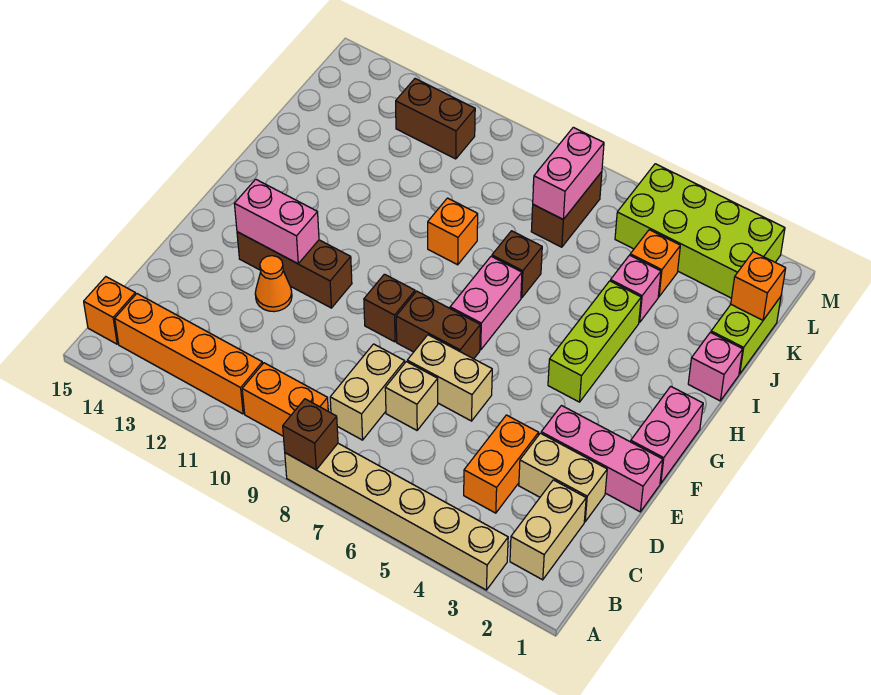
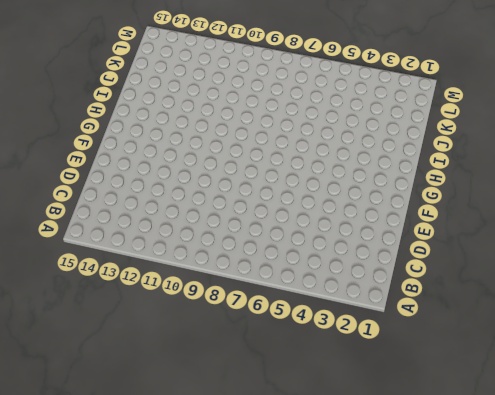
none -> tan 1x6 brick [285,443,508,590]
none -> tan 1x2 brick [510,480,586,580]
none -> orange 1x2 brick [242,363,328,436]
none -> orange 1x4 brick [115,294,263,414]

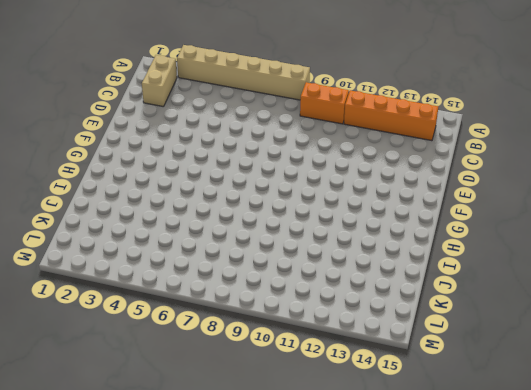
none -> orange 1x1 brick [84,277,136,344]
none -> orange 1x2 brick [464,415,539,513]
none -> tan 1x2 brick [330,344,405,440]
none -> tan 1x2 brick [519,433,607,522]

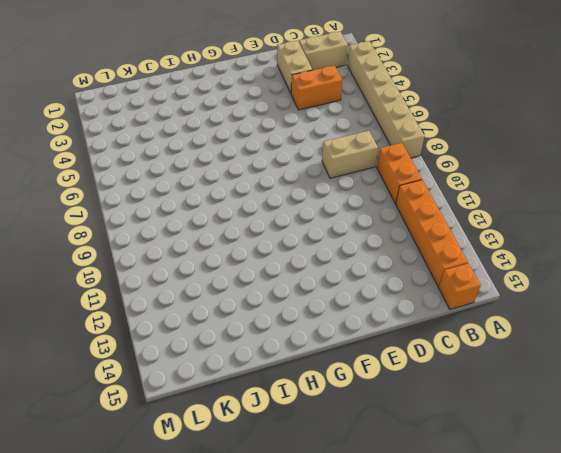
none -> tan 1x1 brick [385,362,438,430]
none -> pink 1x3 brick [541,406,663,512]
none -> tan 1x2 brick [407,335,492,421]
none -> orange 1x1 cone [255,256,292,312]

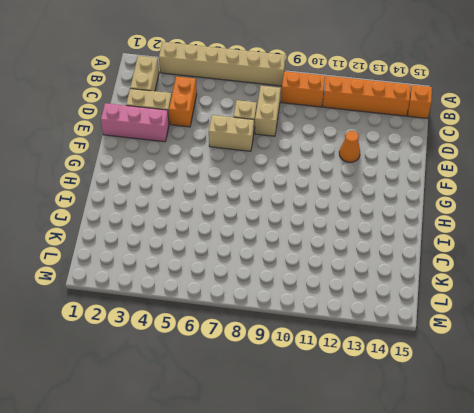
none -> pink 1x2 brick [631,386,703,484]
none -> brown 1x2 brick [396,291,480,359]
none -> brown 1x1 brick [364,274,415,342]
none -> brown 1x3 brick [237,232,352,308]

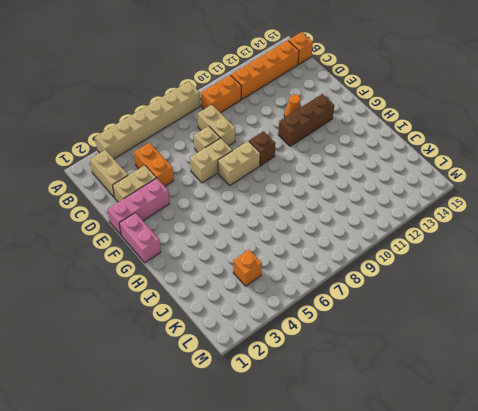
tan 1x2 brick [218,141,260,185] -> brown 1x2 brick [396,291,480,359]
none -> lime 1x3 brick [548,281,641,402]
none -> pink 1x2 brick [450,256,522,350]
none -> pink 1x1 brick [688,332,743,401]
none -> brown 1x1 brick [492,231,542,298]

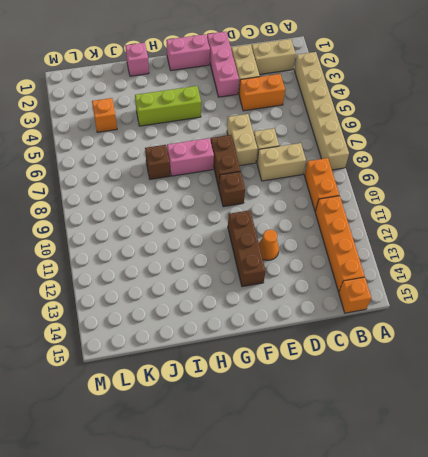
none -> orange 1x1 brick [428,198,478,265]
none -> lime 1x2 brick [711,297,781,374]
none -> pink 1x1 brick [610,255,661,323]
none -> brown 1x2 brick [531,172,602,247]

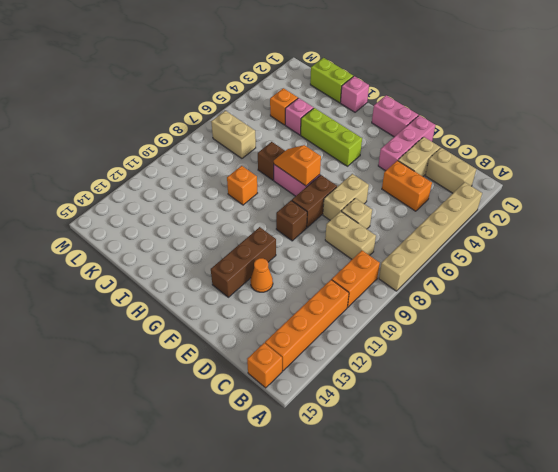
orange 1x2 slope [274,145,321,186] -> none
tan 1x2 brick [211,111,256,159] -> brown 1x2 brick [531,172,602,247]
none -> lime 2x4 brick [615,164,785,298]
none -> brown 1x2 brick [396,79,475,159]
none -> brown 1x1 brick [283,399,338,470]
none -> pink 1x2 brick [234,179,319,264]

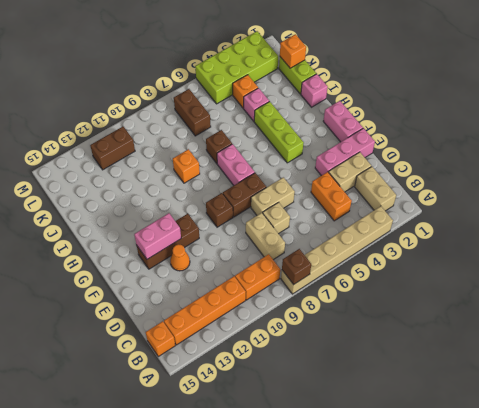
none -> pink 1x2 brick [533,127,604,219]

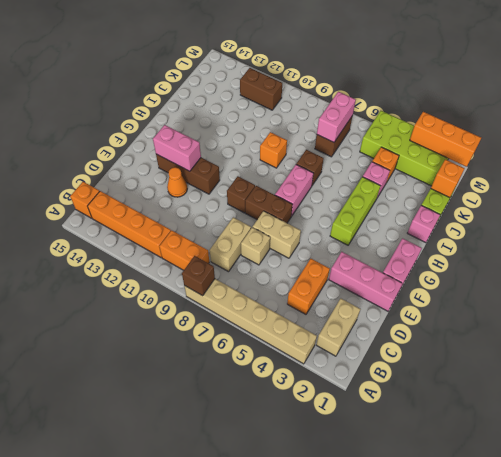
orange 1x3 brick [410,112,481,167] -> none
none -> tan 1x2 brick [519,433,607,522]

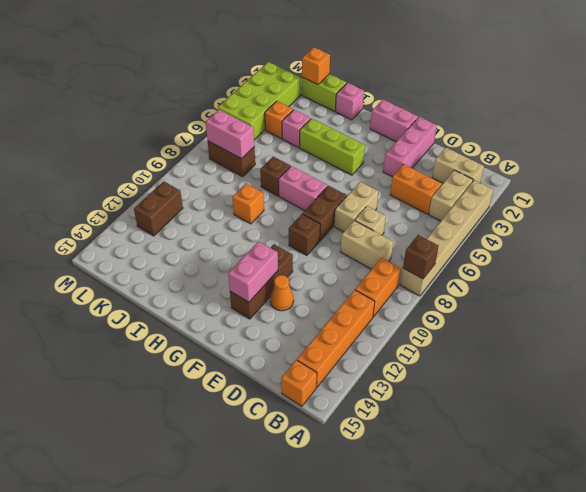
tan 1x2 brick [429,170,473,221] -> tan 1x2 brick moved to [519,433,607,522]

